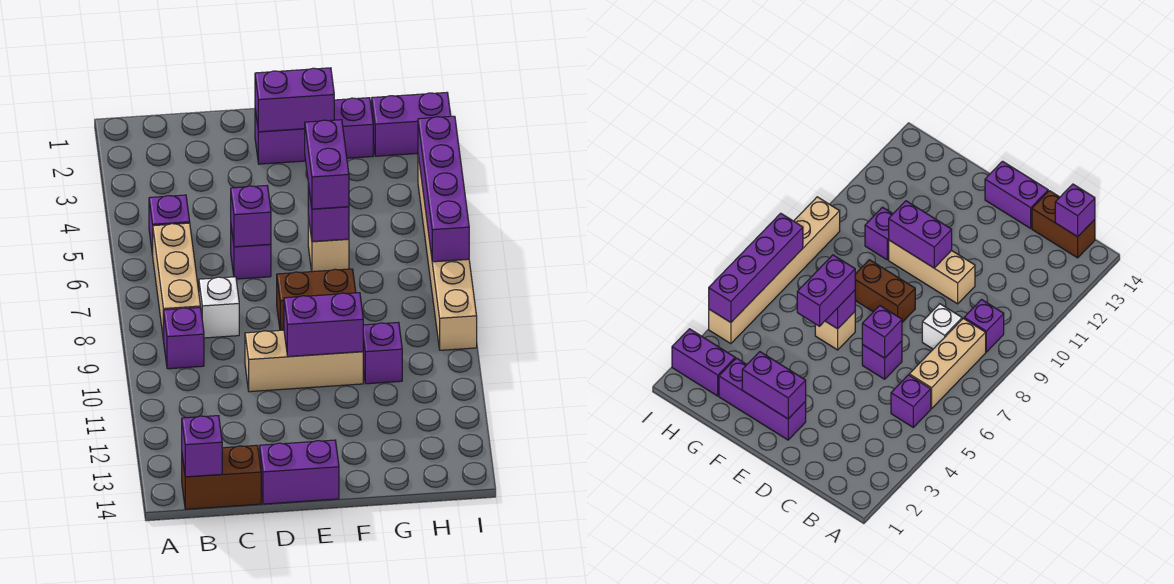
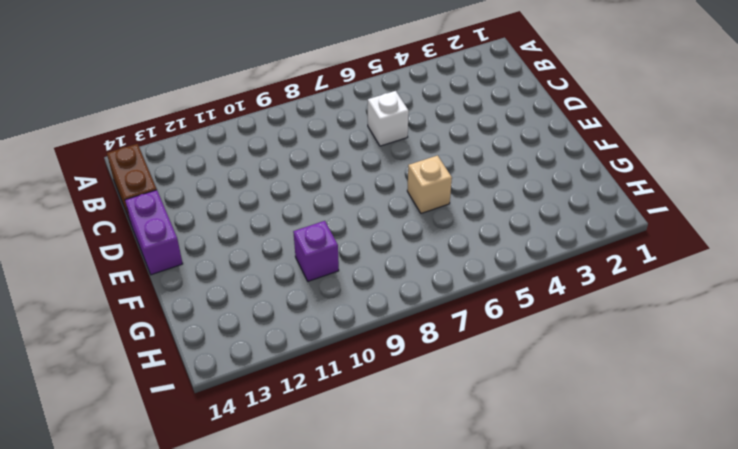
white 1x1 brick [368,91,409,146] -> white 1x1 brick moved to [199,277,239,338]
none -> purple 1x1 brick [149,195,190,255]
none -> tan 1x3 brick [153,223,201,340]
none -> purple 1x1 brick [164,307,204,369]

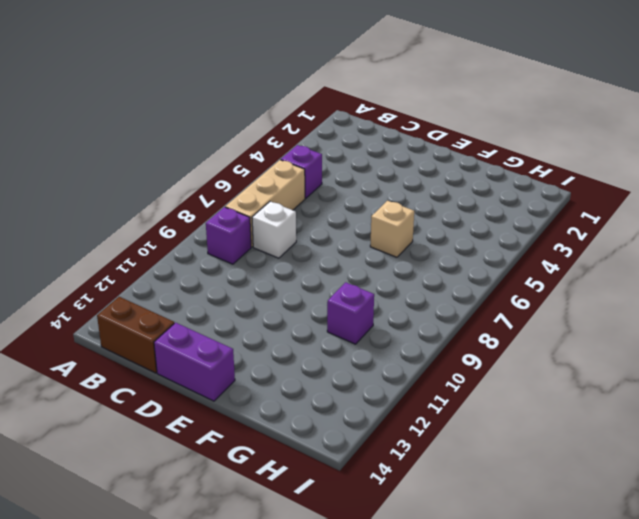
none -> purple 1x1 brick [231,227,271,279]
none -> tan 1x3 brick [245,330,363,392]
none -> purple 1x3 brick [255,98,373,164]

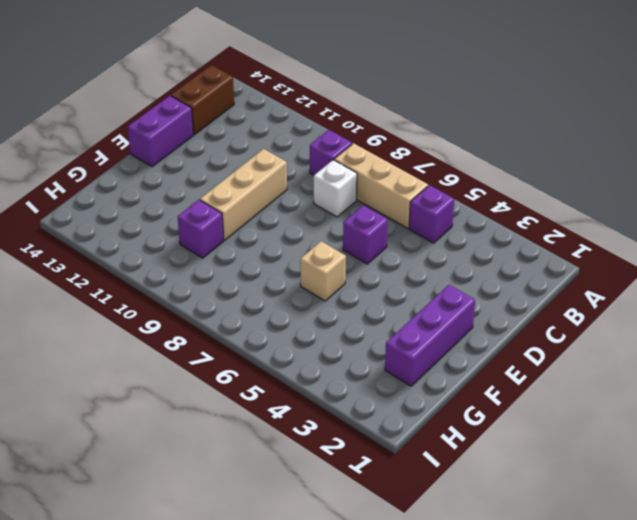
none -> brown 1x2 brick [277,269,356,330]
none -> purple 1x2 brick [372,92,451,156]
none -> tan 1x6 brick [418,156,477,350]

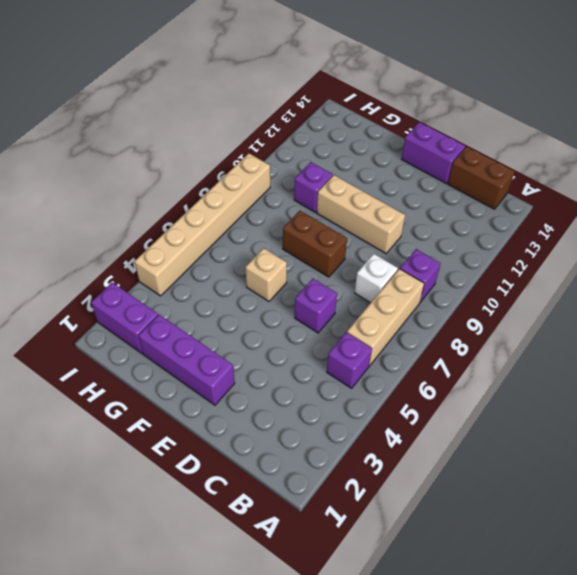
none -> purple 1x1 brick [182,416,222,477]
none -> purple 1x1 brick [231,186,271,247]
none -> purple 1x2 brick [255,68,334,132]

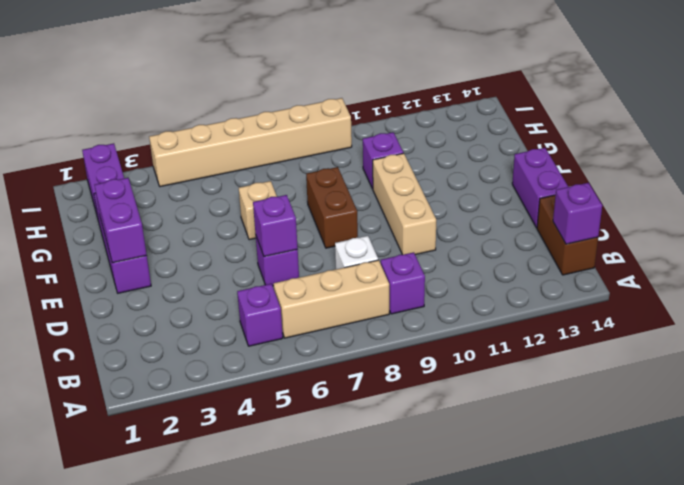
none -> purple 1x2 brick [284,293,363,357]
none -> purple 1x1 brick [308,184,349,242]
none -> purple 1x4 brick [418,116,469,262]

